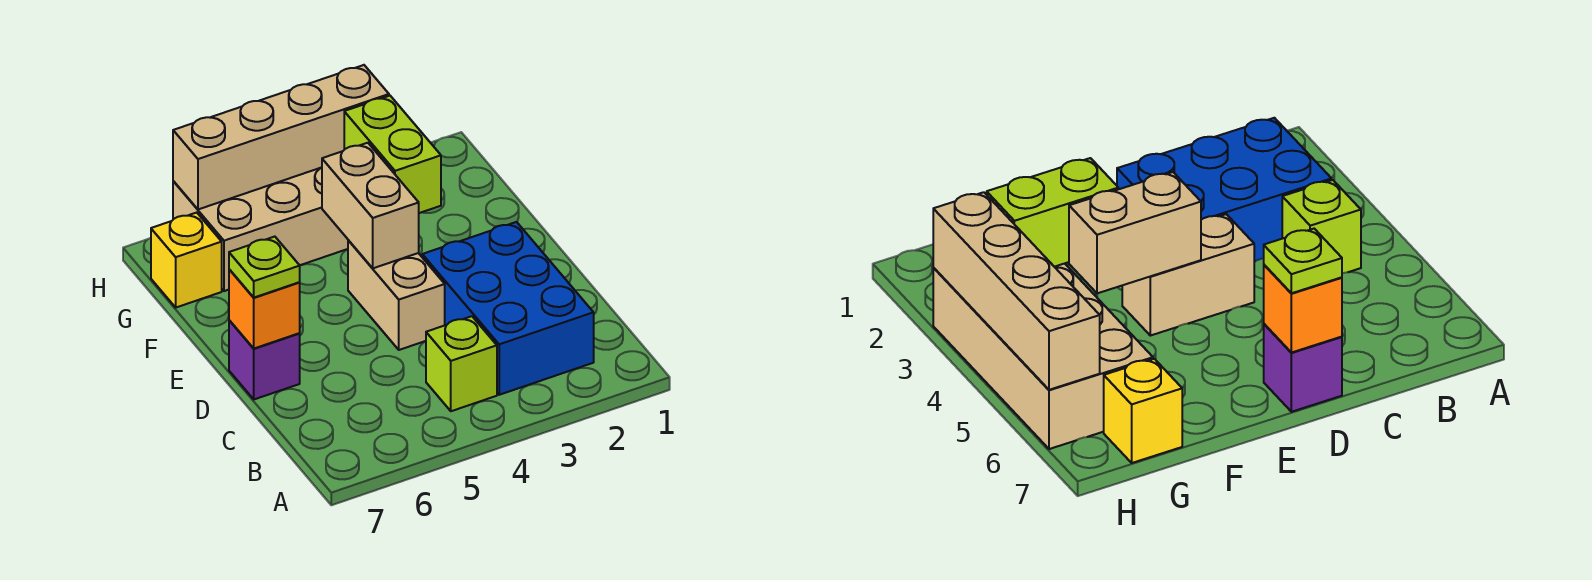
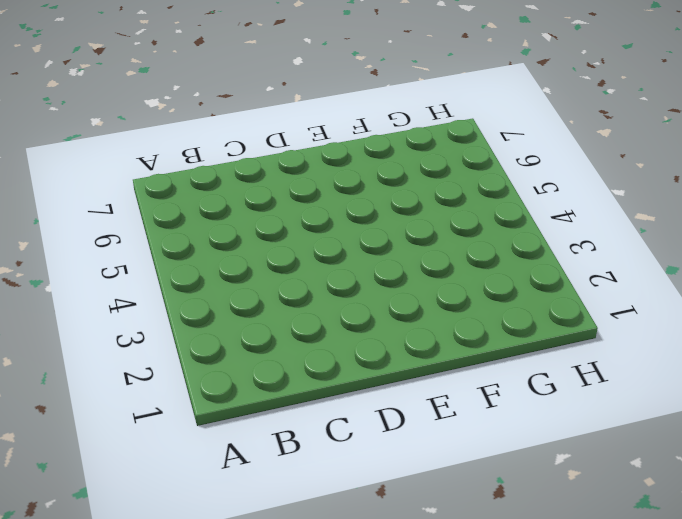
none -> blue 2x3 brick [422,222,594,395]
none -> lime 1x1 brick [426,316,497,411]

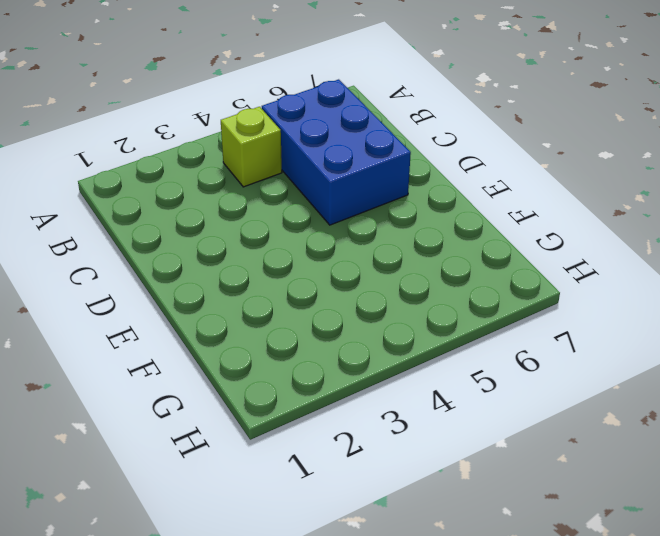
blue 2x3 brick [262,79,411,225] -> blue 2x3 brick moved to [422,222,594,395]
none -> tan 1x2 brick [348,240,445,350]
none -> purple 1x1 brick [229,320,300,399]

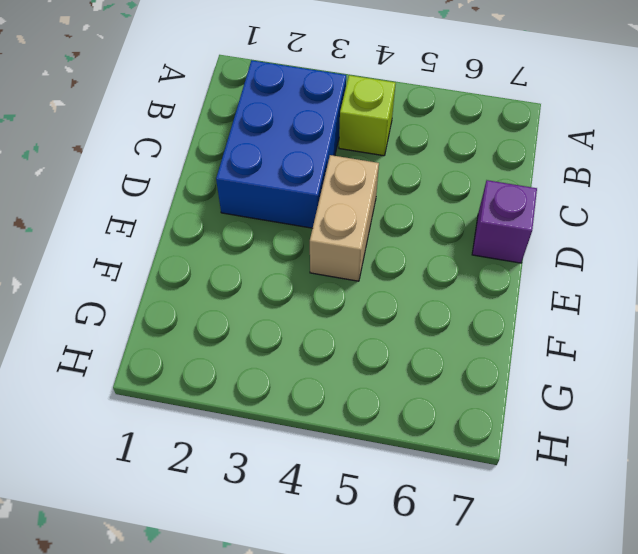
none -> tan 2x4 brick [173,167,348,291]
none -> yellow 1x1 brick [151,213,222,307]

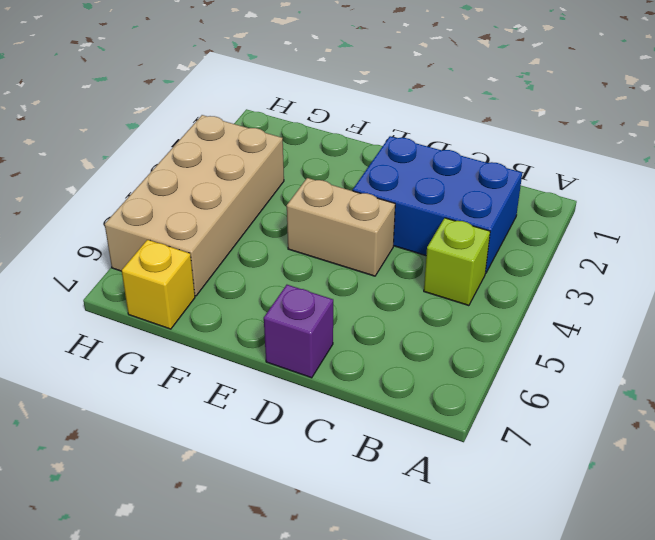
none -> orange 1x1 brick [229,269,300,348]
none -> tan 1x2 brick [322,143,419,268]

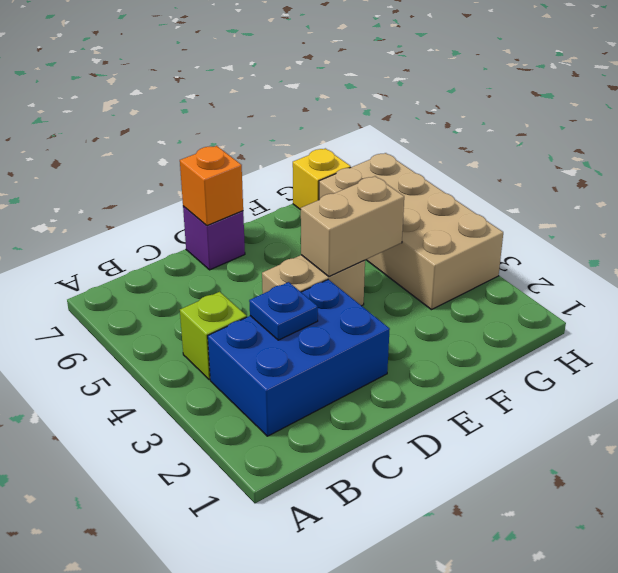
blue 1x1 plate [249,282,318,340] -> none
none -> lime 1x2 brick [344,96,441,213]
none -> tan 1x4 brick [173,65,389,209]

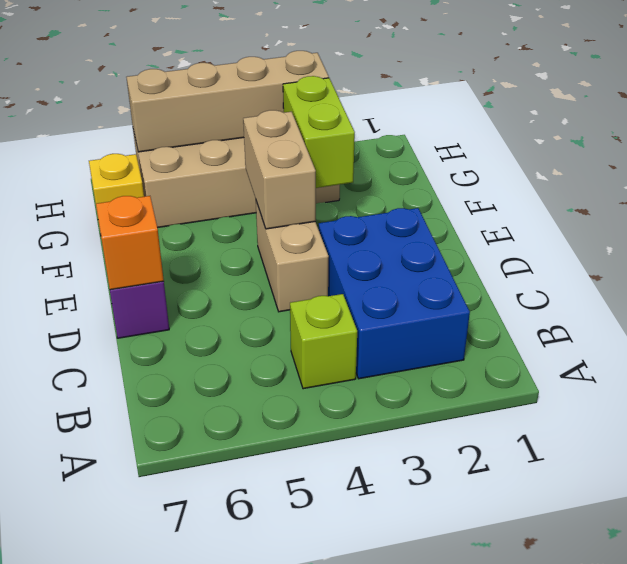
none -> lime 1x1 plate [229,237,300,298]

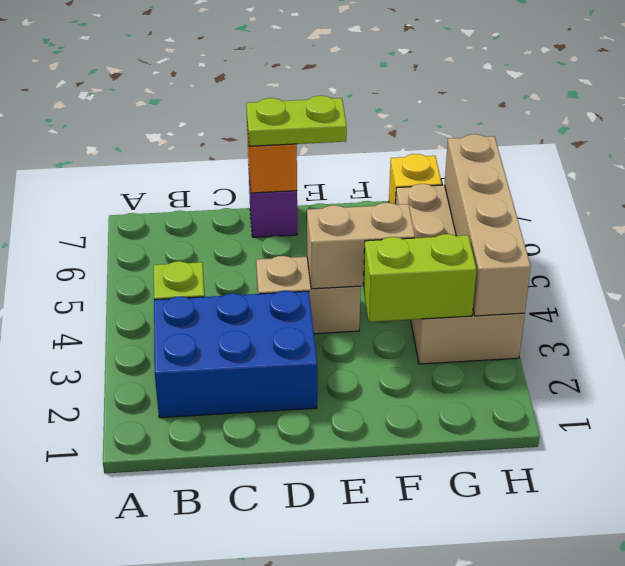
lime 1x2 plate [246,96,347,146] -> lime 1x1 plate [229,237,300,298]

